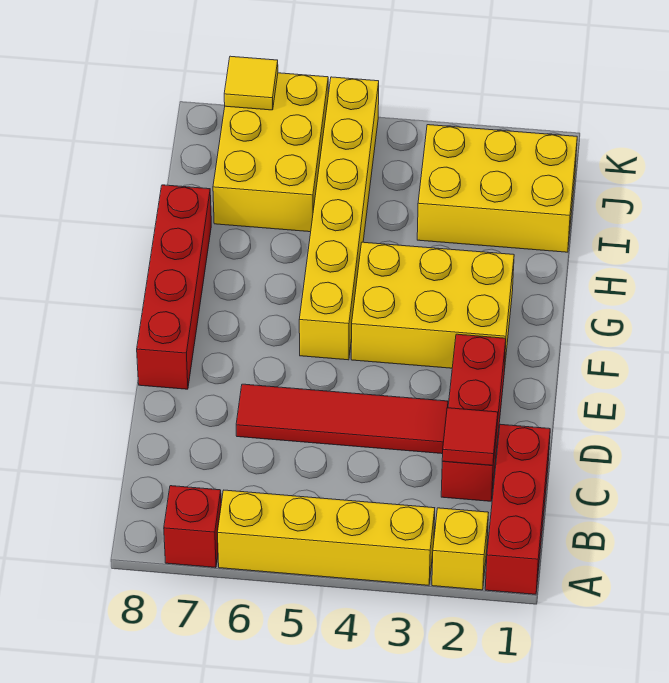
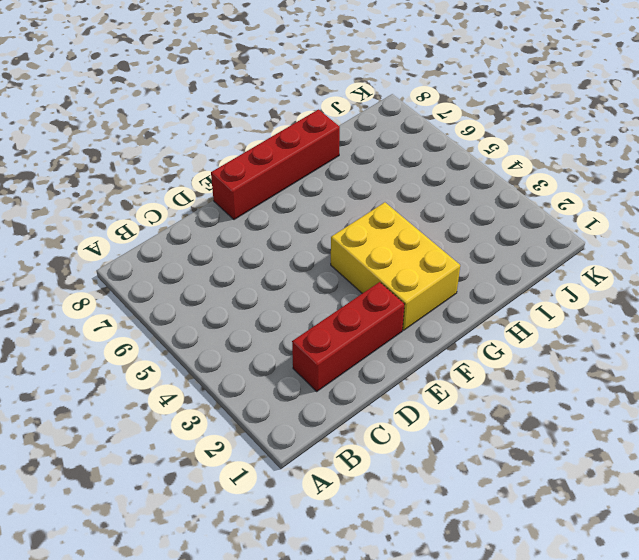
none -> red 1x3 brick [485,424,550,594]
none -> yellow 1x1 brick [432,508,488,590]
none -> yellow 1x4 brick [218,490,435,585]

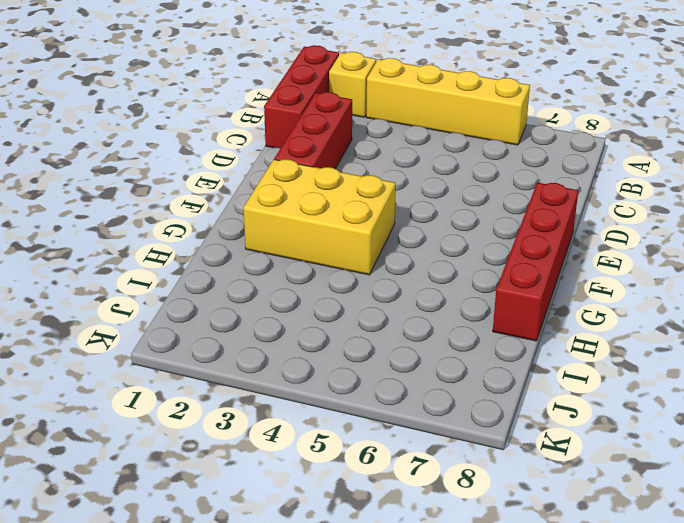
none -> red 1x1 brick [164,486,221,568]
none -> red 1x4 tile [236,384,448,454]
none -> yellow 1x6 brick [299,77,379,360]

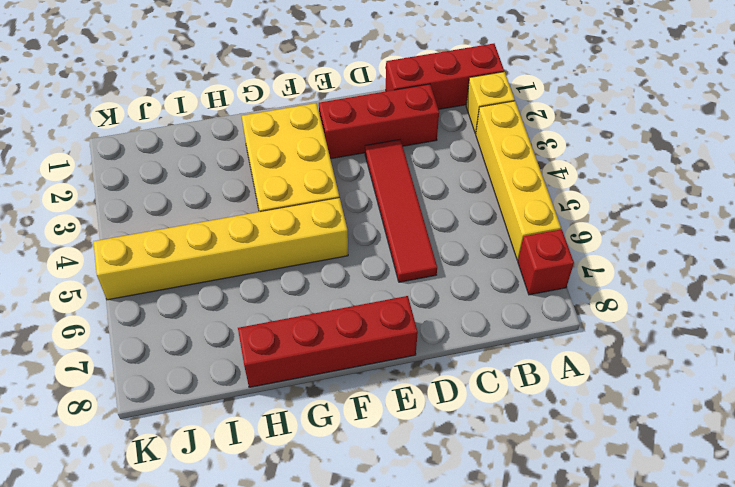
none -> yellow 2x3 brick [417,125,577,252]
none -> yellow 2x3 brick [213,73,328,232]
none -> red 1x1 tile [442,408,498,465]

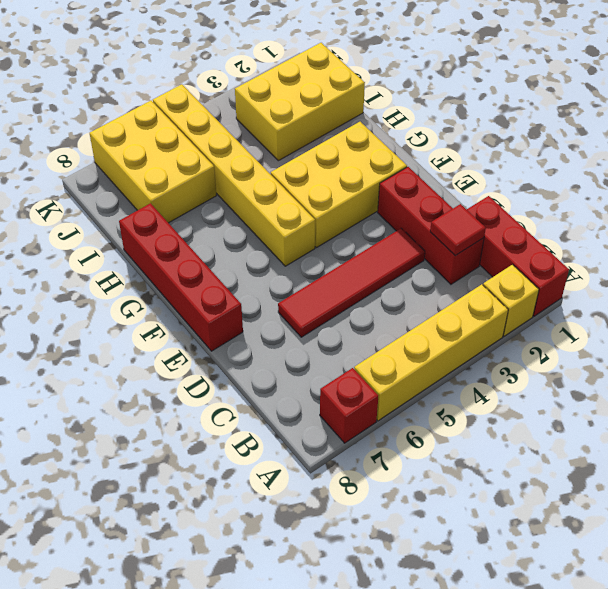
none -> yellow 1x1 tile [224,56,278,110]

